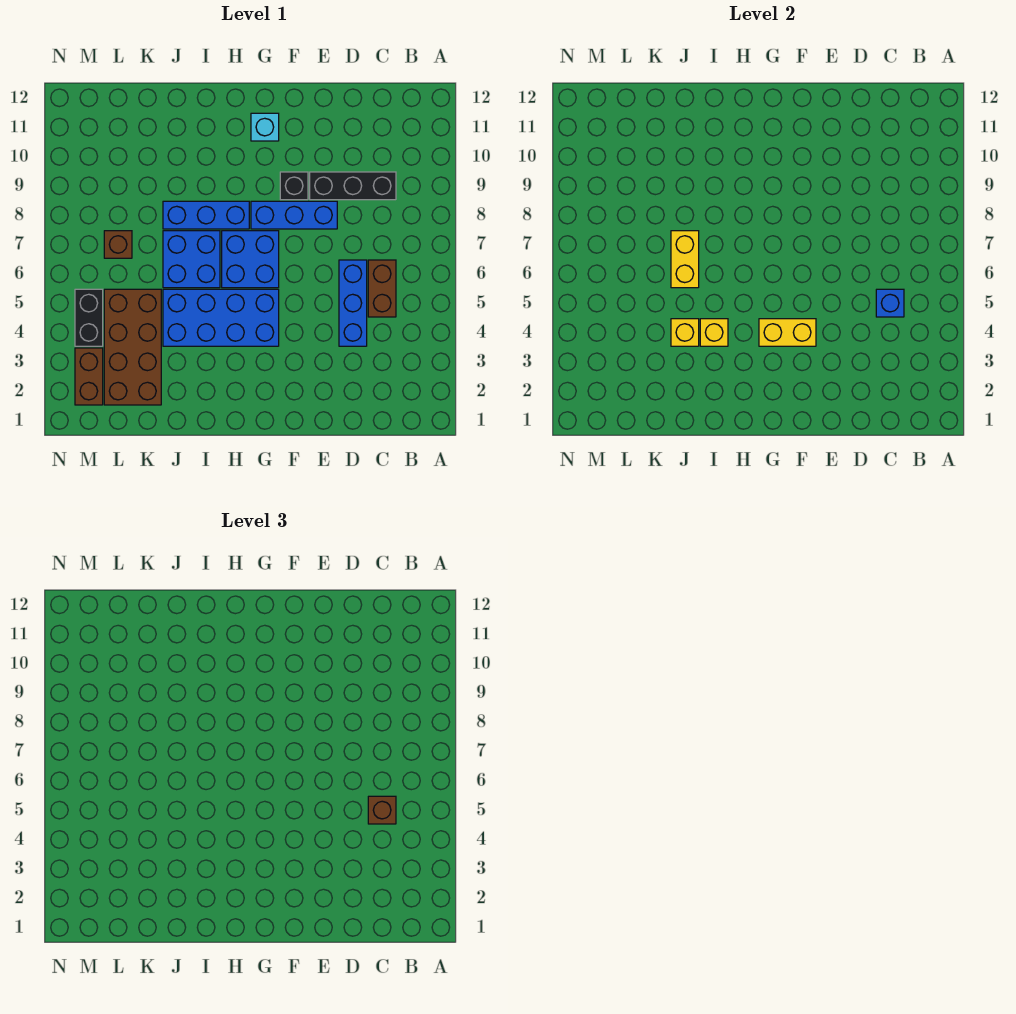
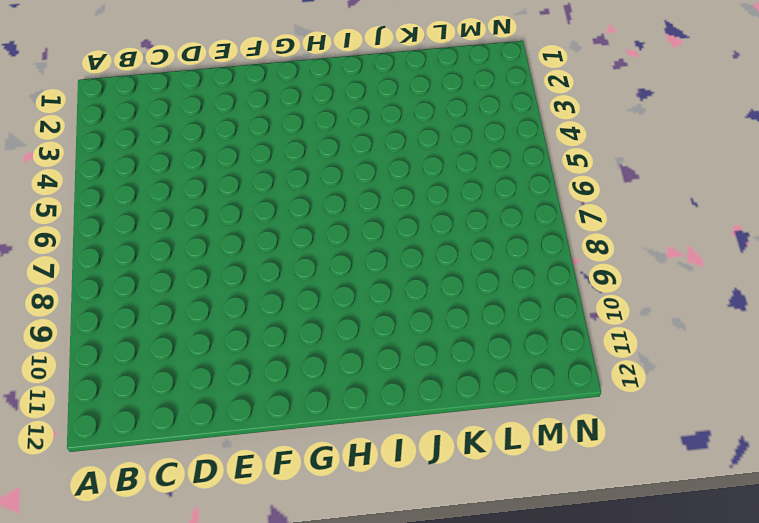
none -> brown 1x2 brick [368,260,396,317]
none -> black 1x3 brick [310,172,396,200]
none -> blue 1x3 brick [339,260,367,346]

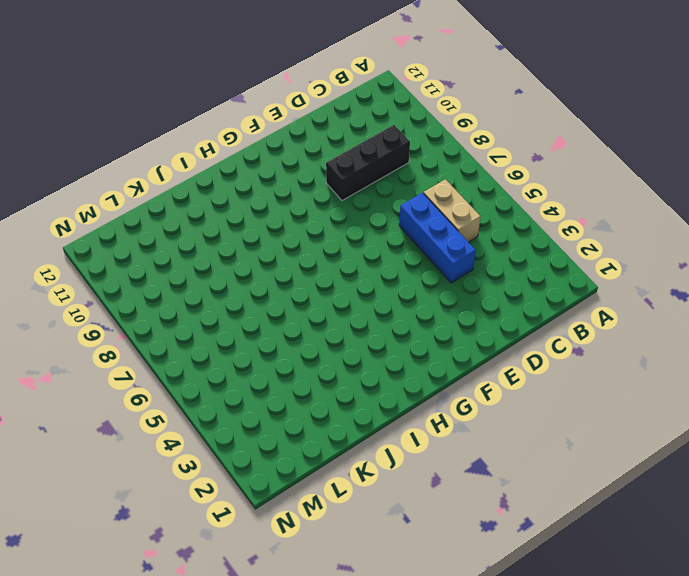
tan 1x2 brick [424,179,480,242] -> brown 1x2 brick [368,260,396,317]
none -> blue 1x3 brick [251,201,337,229]
none -> black 1x1 brick [280,172,308,200]
none -> blue 2x4 brick [163,289,279,346]

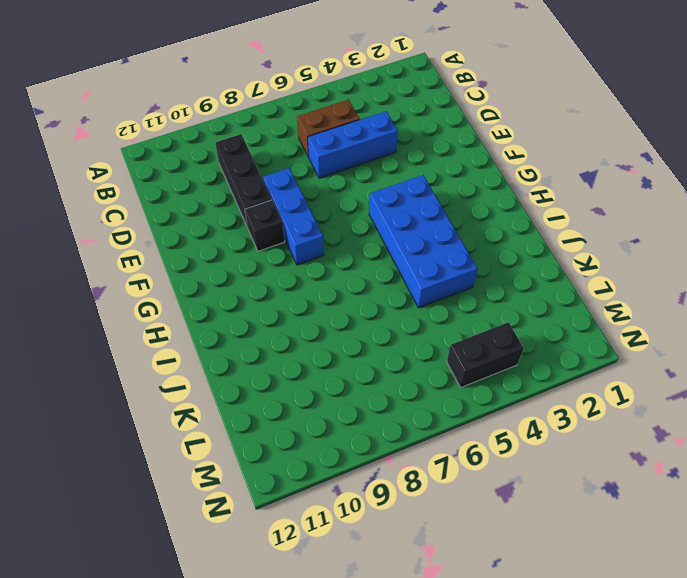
none -> blue 2x2 brick [222,231,279,288]
none -> cyan 1x1 brick [251,113,279,141]
none -> blue 1x3 brick [163,201,249,229]

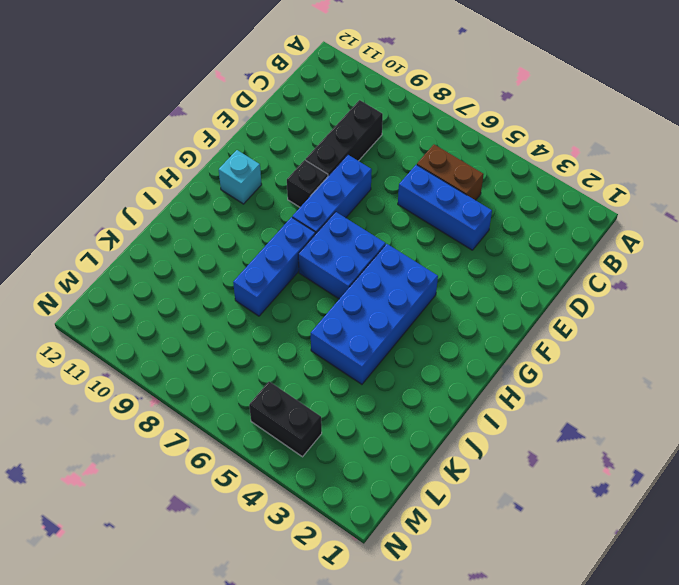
none -> blue 2x2 brick [163,231,220,288]
none -> brown 2x4 brick [104,289,161,405]
none -> brown 1x1 brick [104,231,132,258]

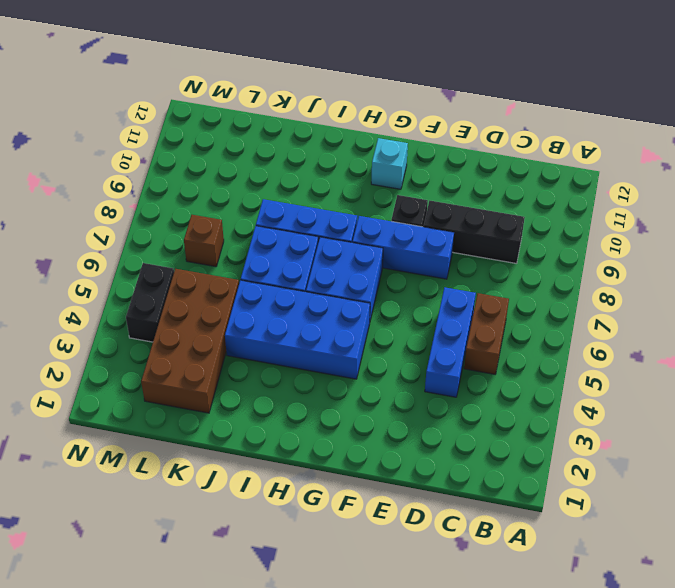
none -> brown 1x2 brick [75,348,103,405]
none -> blue 1x1 brick [876,289,904,317]
none -> yellow 1x2 brick [759,319,816,346]

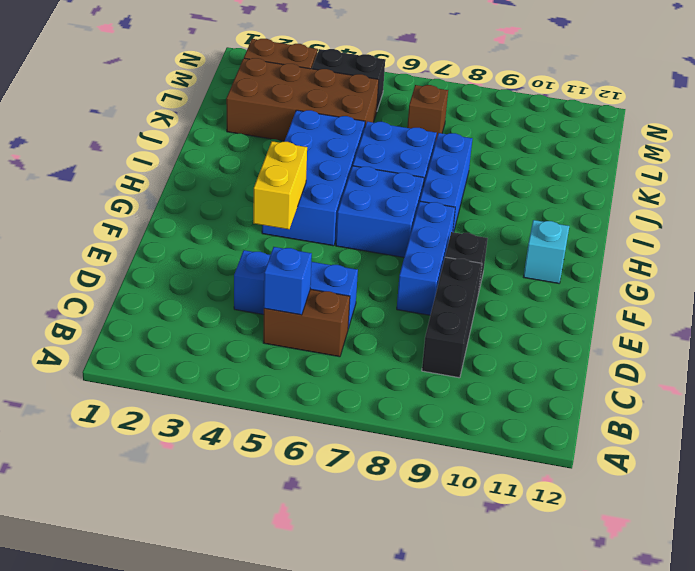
none -> yellow 1x1 brick [700,319,728,346]
none -> yellow 1x1 brick [671,319,699,346]
none -> yellow 1x2 brick [671,231,699,288]

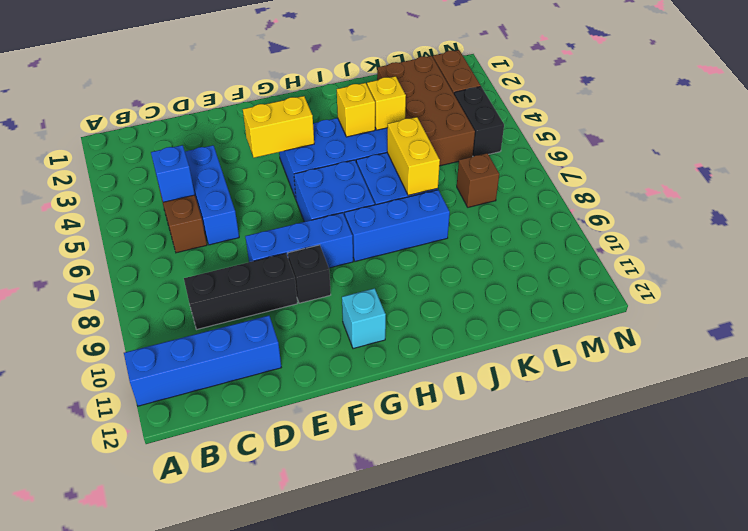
blue 1x4 brick [124,316,281,406] -> none
none -> brown 1x1 brick [368,796,396,824]

